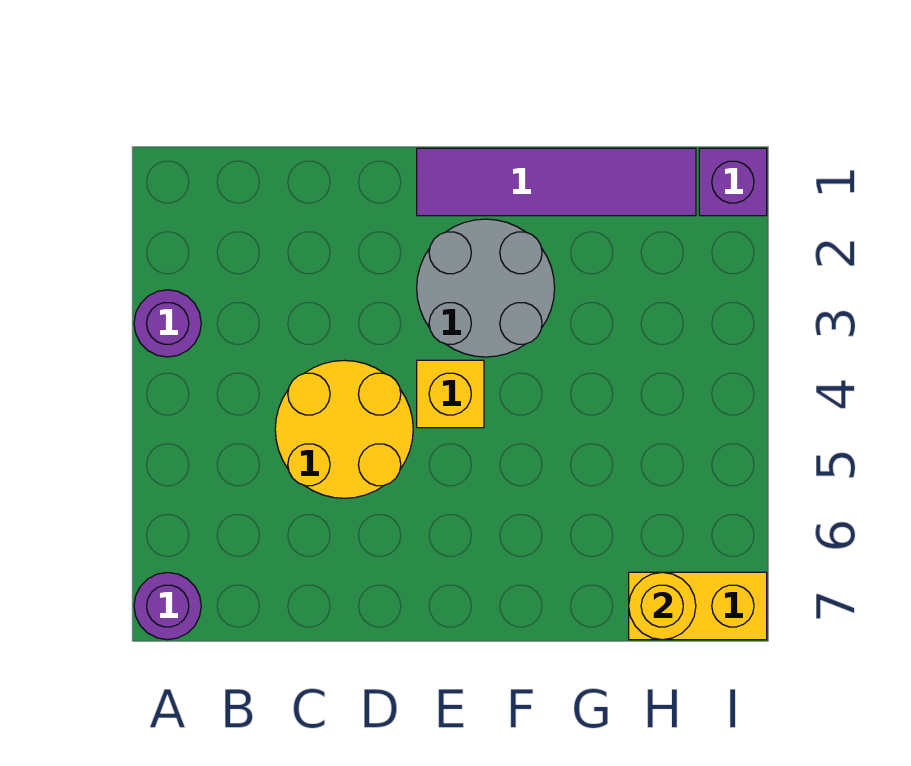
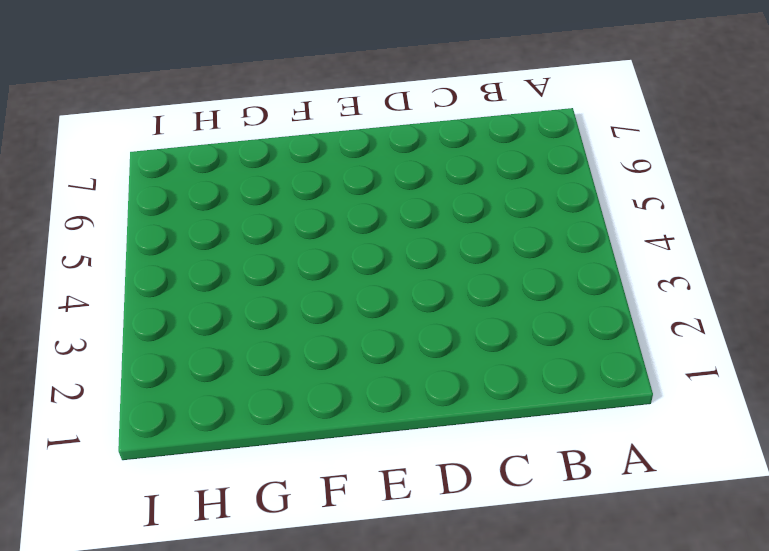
none -> purple 1x1 round brick [134,290,201,357]
none -> purple 1x1 round brick [134,572,201,640]

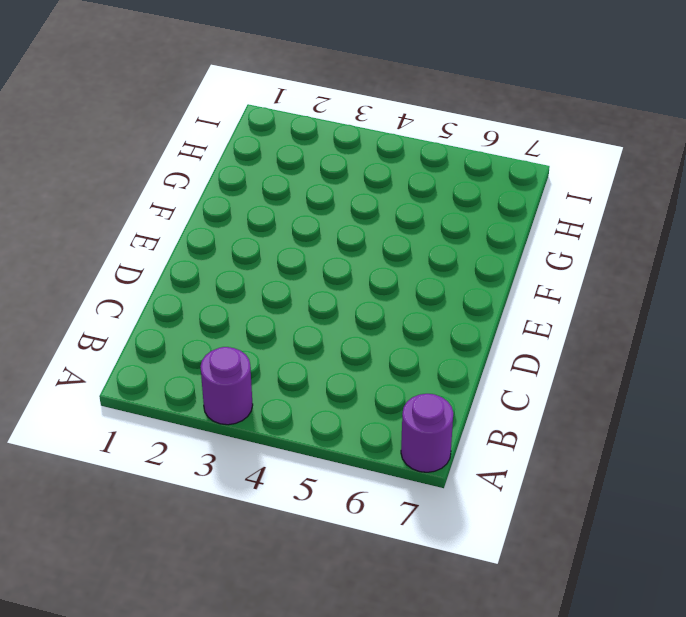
none -> yellow 2x2 round brick [275,360,413,498]
none -> purple 1x4 tile [417,148,696,216]

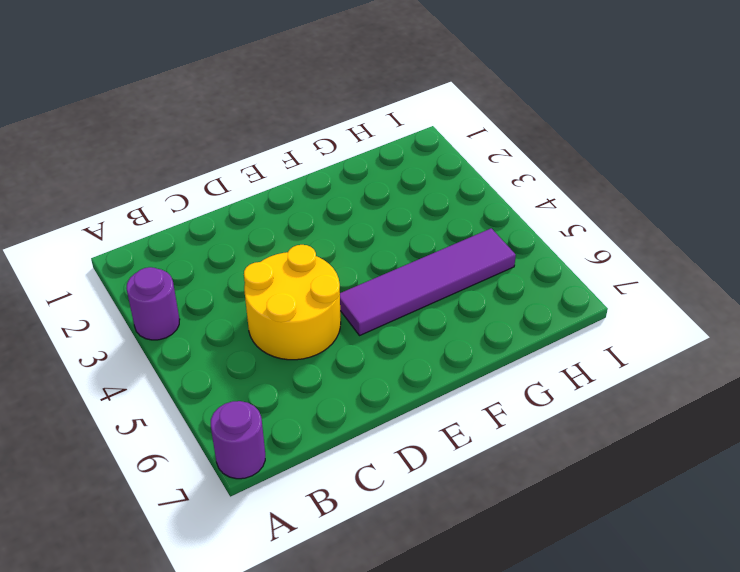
purple 1x4 tile [340,228,516,336] -> purple 1x4 tile moved to [417,148,696,216]
none -> grey 2x2 round brick [417,219,555,357]
none -> yellow 1x1 brick [417,360,484,428]

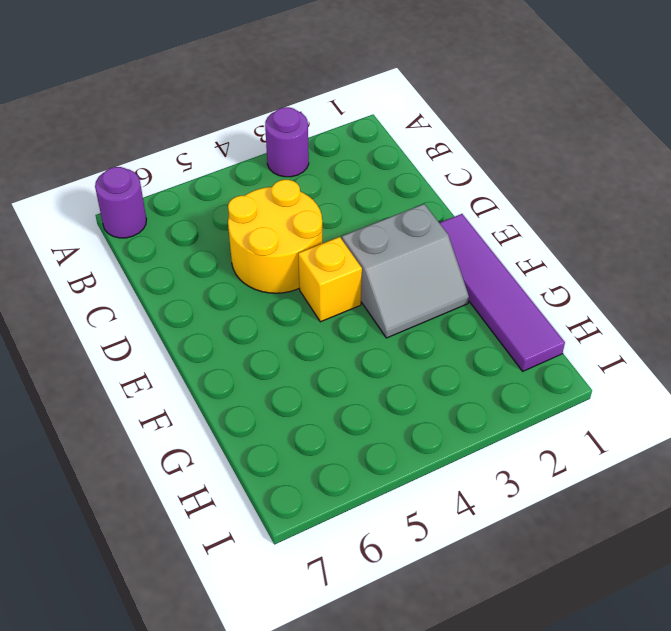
grey 2x2 slope [342,204,469,338] -> grey 2x2 round brick [417,219,555,357]
none -> yellow 1x2 brick [629,572,767,640]
none -> purple 1x1 brick [699,148,767,216]

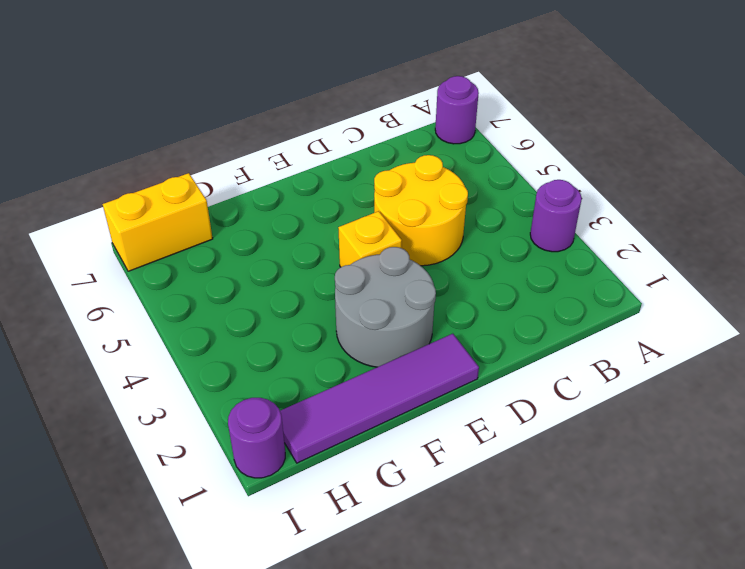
purple 1x1 round brick [228,398,285,478] -> purple 1x1 brick [699,148,767,216]
none -> yellow 1x1 round brick [629,572,696,640]

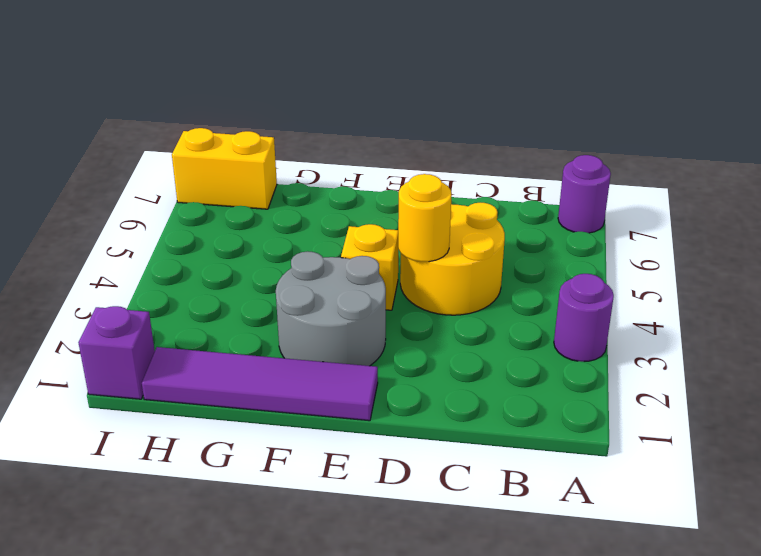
yellow 1x1 round brick [398,174,452,262] -> yellow 1x1 round brick moved to [629,572,696,640]

